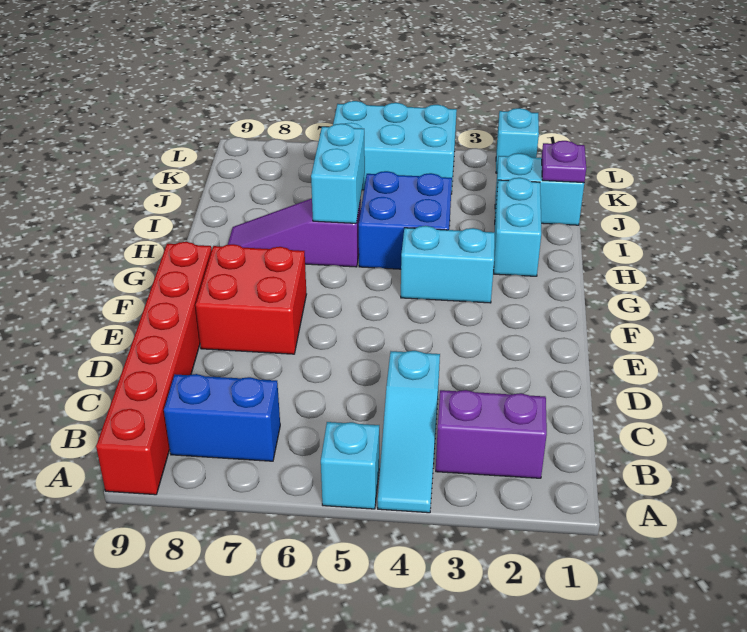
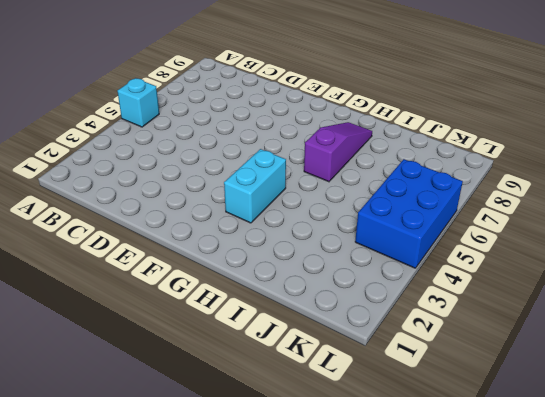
blue 2x3 brick [355,159,463,268] -> cyan 2x3 brick [333,101,457,194]
none -> cyan 1x3 slope [378,351,440,513]
none -> red 1x6 brick [96,242,212,495]
none -> purple 1x2 brick [436,390,547,478]

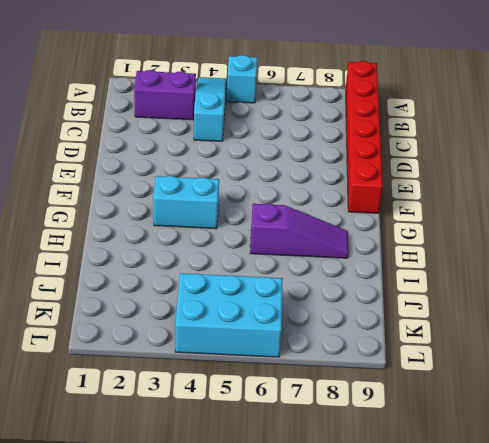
none -> blue 1x2 brick [164,374,280,461]
none -> red 2x2 brick [196,244,306,354]
none -> cyan 1x2 brick [494,178,541,276]

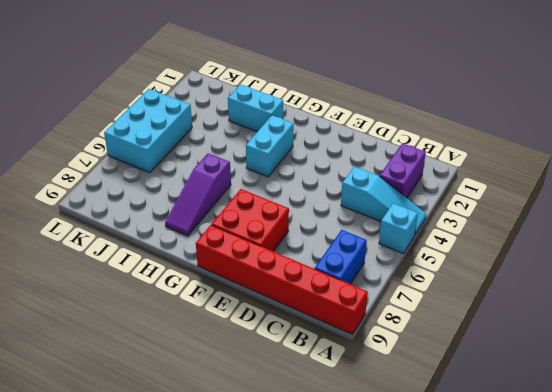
none -> blue 2x2 brick [359,171,452,269]
none -> cyan 1x2 brick [495,153,584,225]
none -> cyan 1x1 brick [496,108,539,173]

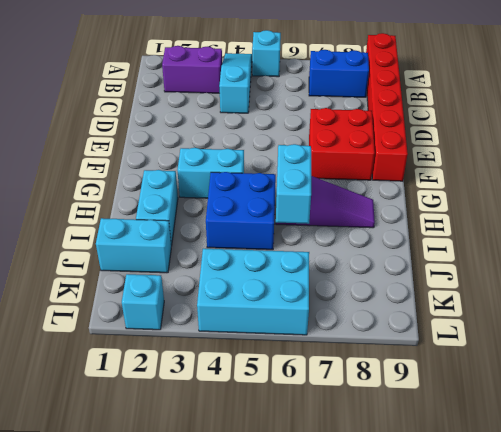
none -> purple 1x1 plate [542,141,586,183]

